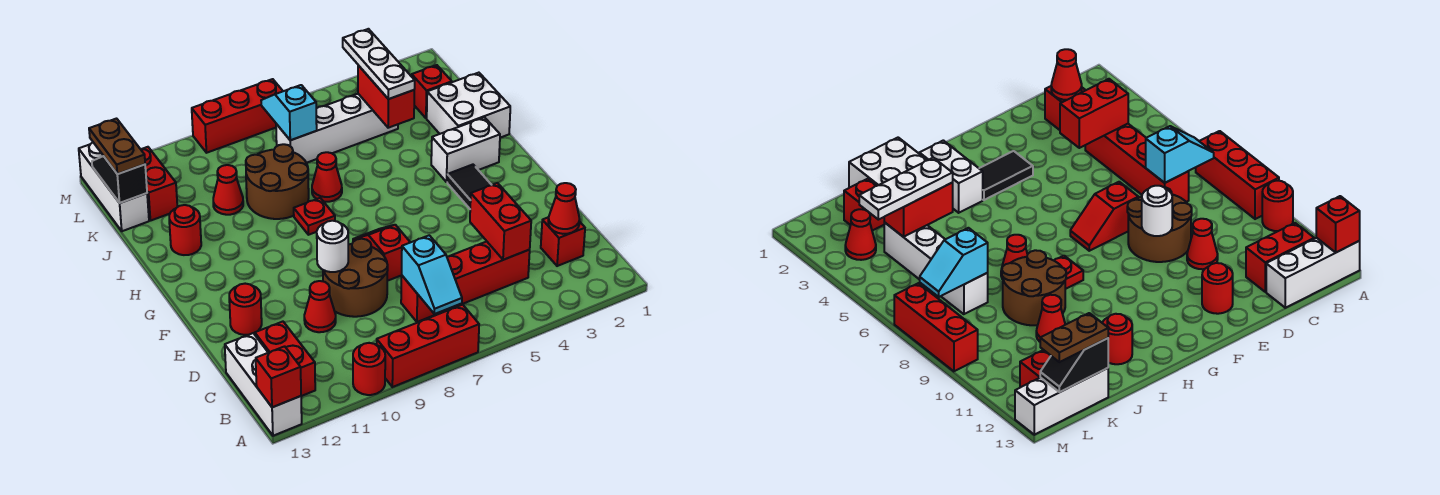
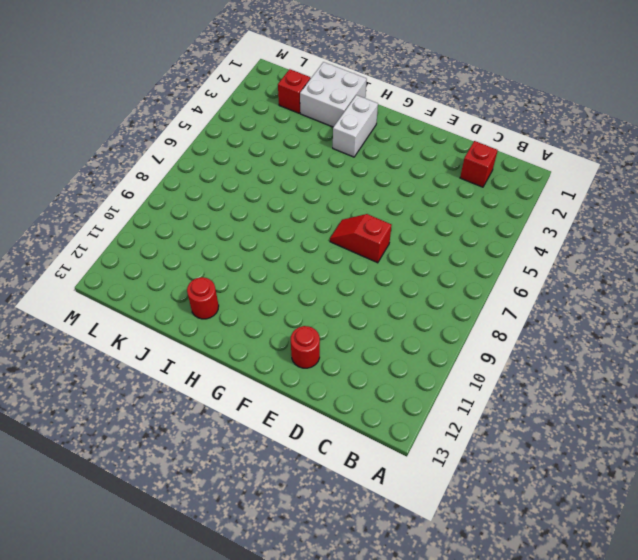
none -> red 1x3 brick [377,305,479,387]
none -> red 1x1 round brick [353,343,385,395]
none -> white 1x3 brick [225,333,302,436]
none -> red 1x2 brick [255,322,315,396]

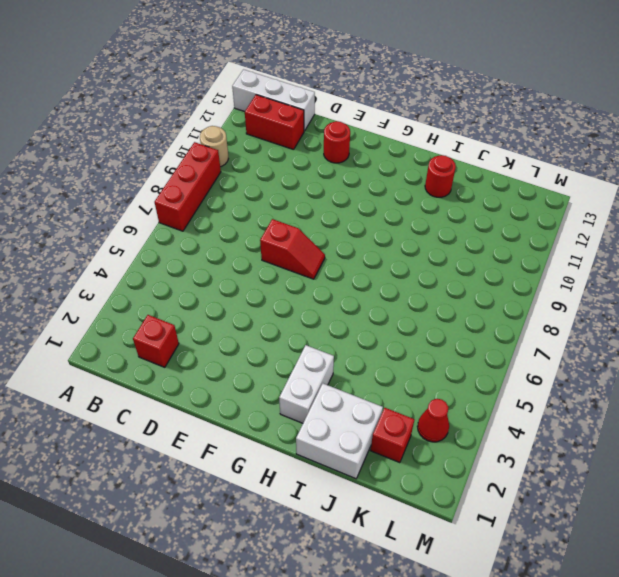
tan 1x1 round brick [200,126,228,167] -> red 1x1 round brick [353,343,385,395]
none -> red 1x4 brick [401,242,530,322]
none -> brown 2x2 round brick [323,239,388,317]
none -> red 1x1 cone [304,281,336,332]
none -> black 1x2 tile [447,165,491,209]

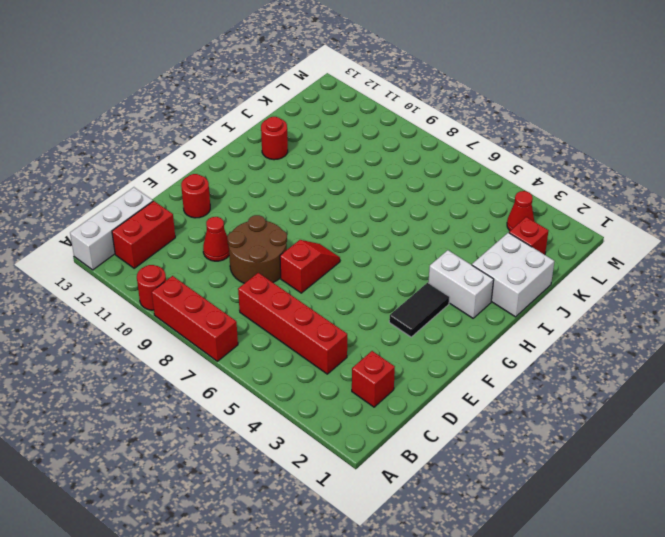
none -> red 1x1 plate [294,198,335,235]
none -> red 1x1 cone [312,152,342,202]
none -> brown 2x2 round brick [246,144,309,219]
none -> red 1x1 cone [213,165,243,215]

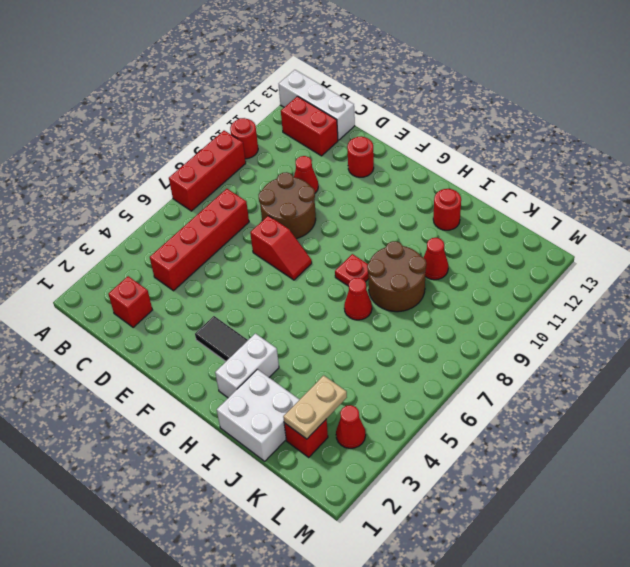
tan 1x2 plate [283,375,347,439] -> none
none -> white 1x4 brick [276,94,398,163]
none -> red 1x2 brick [141,147,177,221]
none -> white 1x3 brick [79,143,149,231]
none -> red 1x3 brick [192,79,283,153]

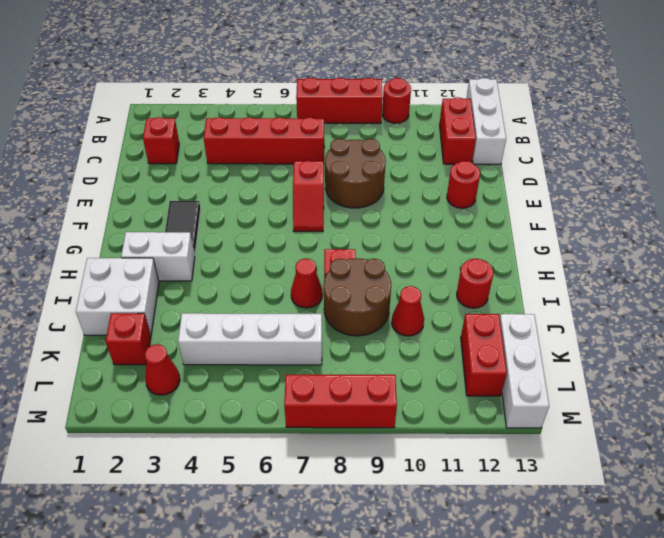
none -> red 1x1 cone [304,281,336,332]
none -> red 1x1 brick [256,346,301,407]
none -> cyan 1x2 slope [402,235,462,314]
none -> red 1x1 cone [548,183,580,234]

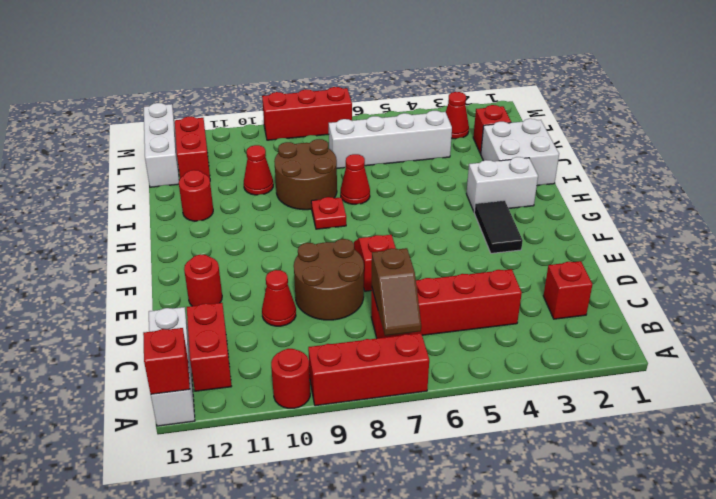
brown 1x2 slope [372,248,421,336] -> cyan 1x2 slope [402,235,462,314]
none -> red 1x1 cone [548,183,580,234]
none -> red 1x2 brick [470,183,531,260]
none -> white 1x1 round brick [317,221,348,272]
none -> red 1x2 brick [358,65,414,128]

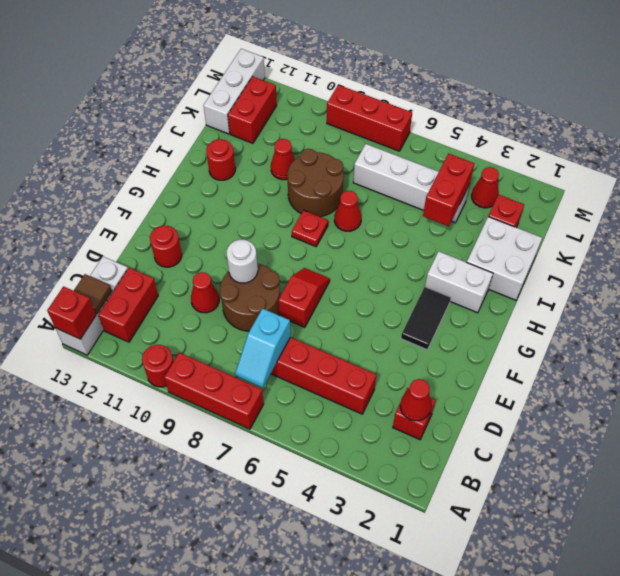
brown 1x1 tile [74,274,112,314] -> none
none -> red 1x2 brick [470,183,531,260]
none -> cyan 1x2 slope [261,85,317,140]
none -> black 1x2 slope [92,156,147,203]
none -> white 1x3 plate [343,29,415,99]

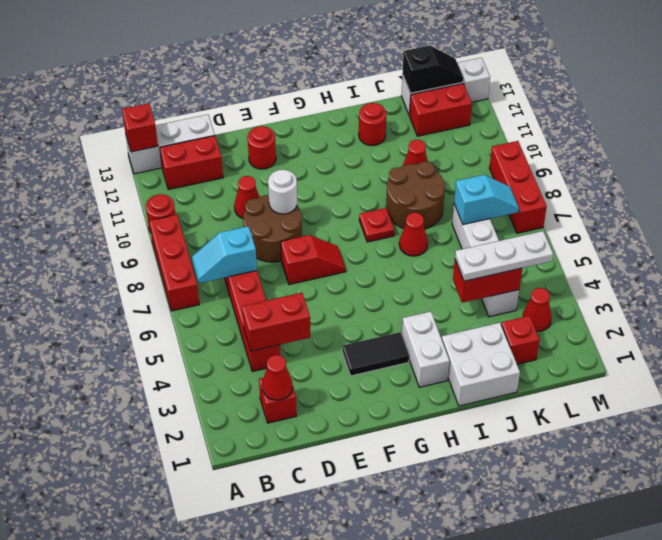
none -> brown 1x2 plate [89,119,145,174]

